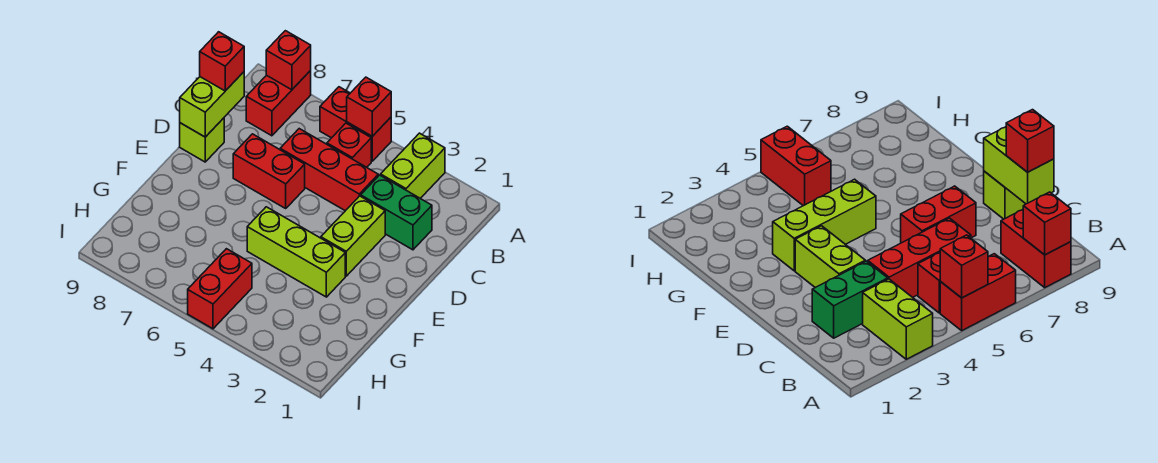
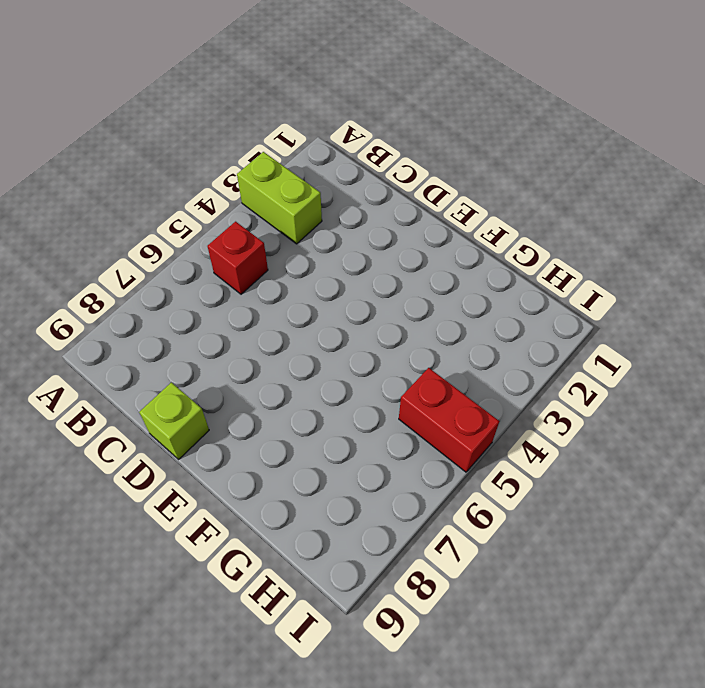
none -> red 1x2 brick [320,87,391,161]
none -> red 1x2 brick [246,71,311,136]
none -> green 1x2 brick [361,175,432,250]

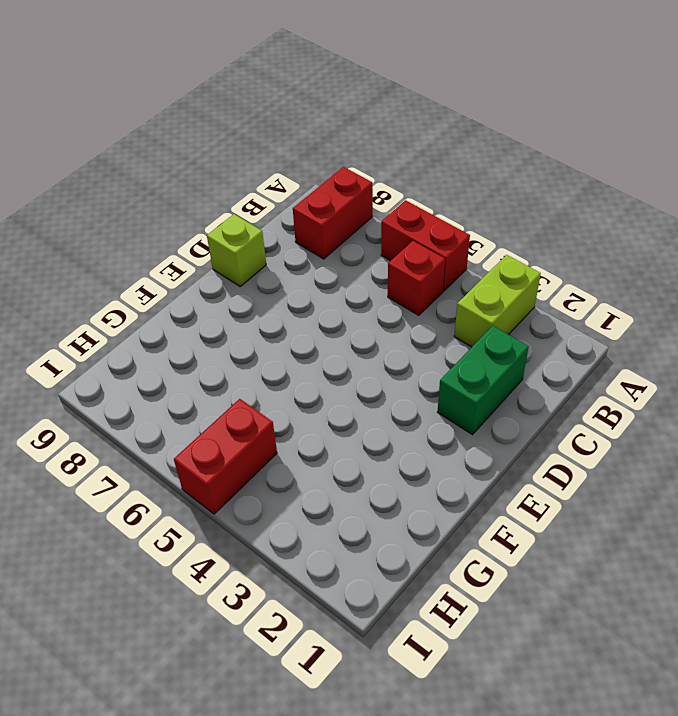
green 1x2 brick [438,326,529,435] -> green 1x2 brick turned to [361,175,432,250]
none -> red 1x3 brick [280,129,378,211]
none -> lime 1x2 brick [321,196,385,276]
none -> red 1x2 brick [233,134,305,208]

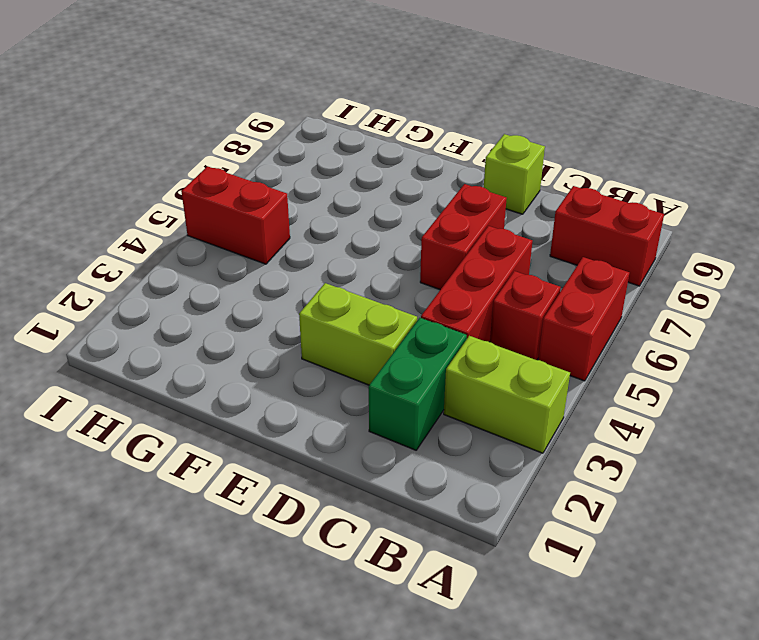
none -> lime 1x3 brick [247,207,345,297]
none -> red 1x1 brick [347,77,391,136]
none -> red 1x1 brick [266,31,311,90]

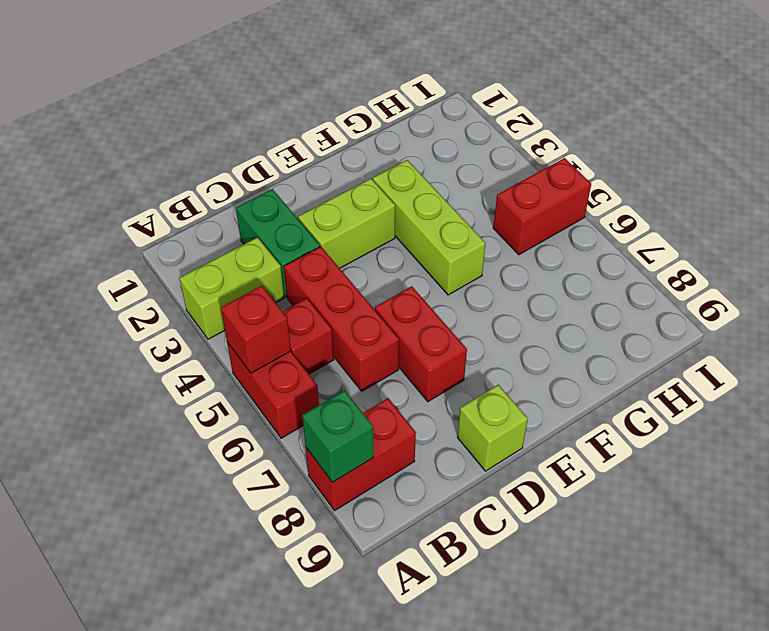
green 1x1 brick [302,390,374,482] -> red 1x1 brick [266,31,311,90]
none -> lime 1x2 brick [180,72,244,137]
none -> red 1x1 brick [200,32,244,91]

